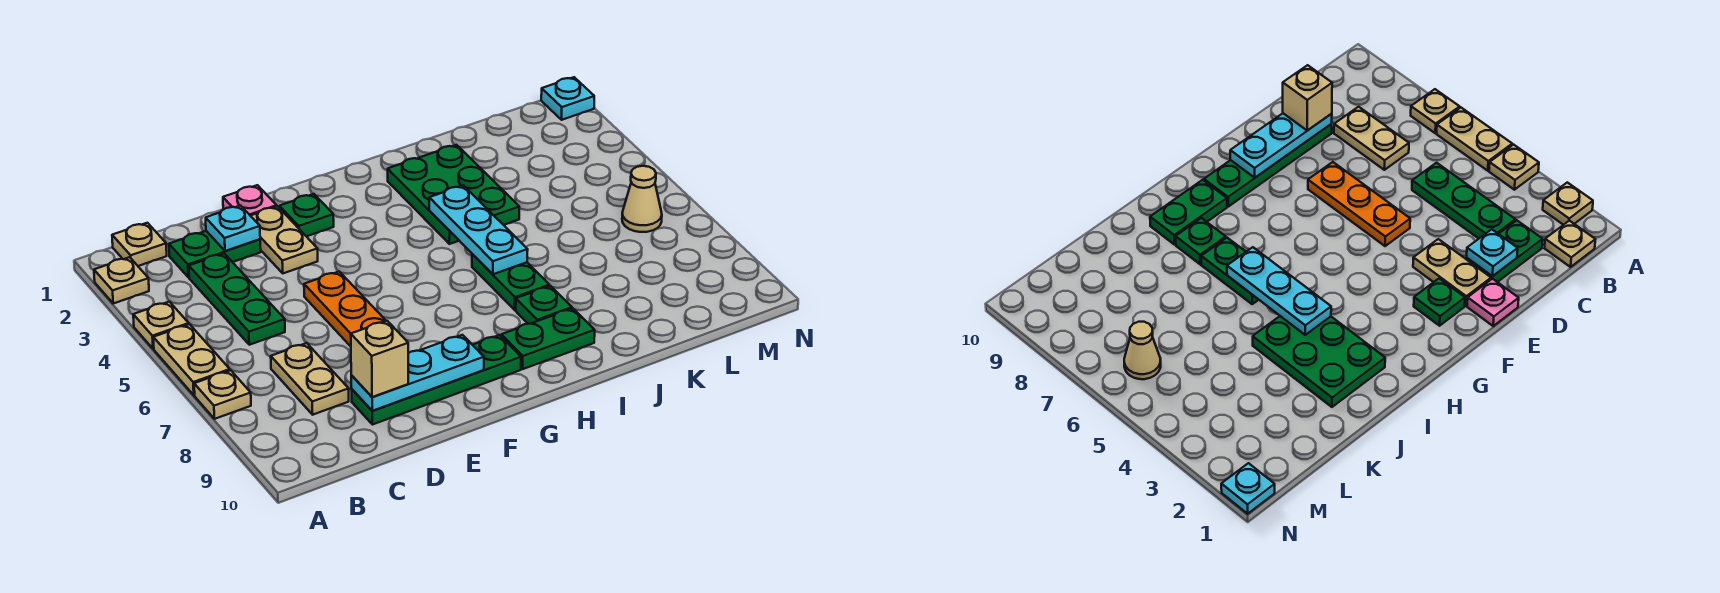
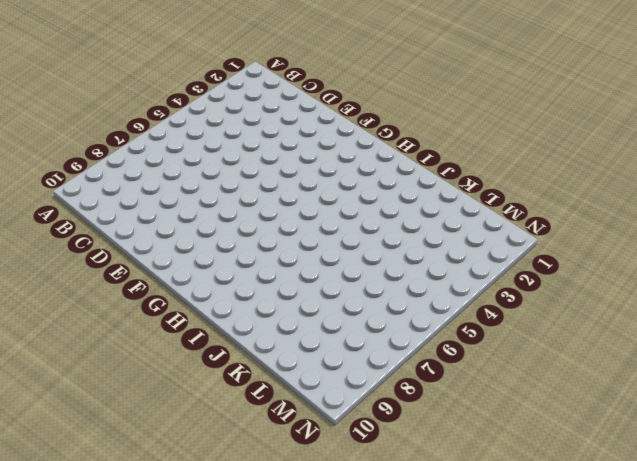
none -> tan 1x1 plate [94,257,149,303]
none -> tan 1x1 plate [133,302,189,349]
none -> tan 1x2 plate [153,324,230,395]

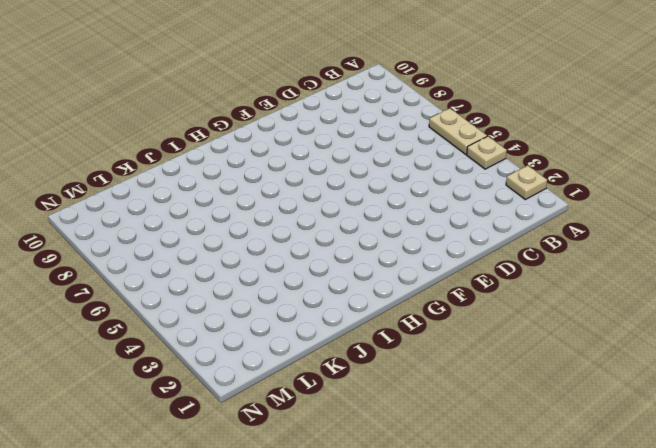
none -> tan 1x1 plate [194,370,251,419]
none -> tan 1x1 plate [112,223,167,266]
none -> green 1x2 plate [169,231,261,277]

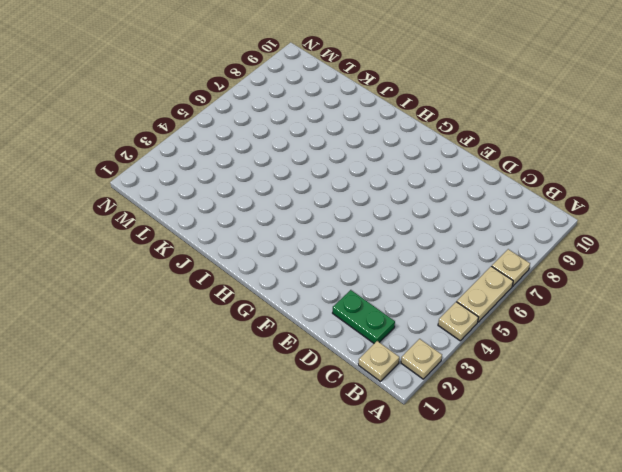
none -> green 1x3 plate [189,254,285,345]
none -> tan 1x2 plate [271,343,349,415]
none -> green 1x4 plate [352,335,521,425]

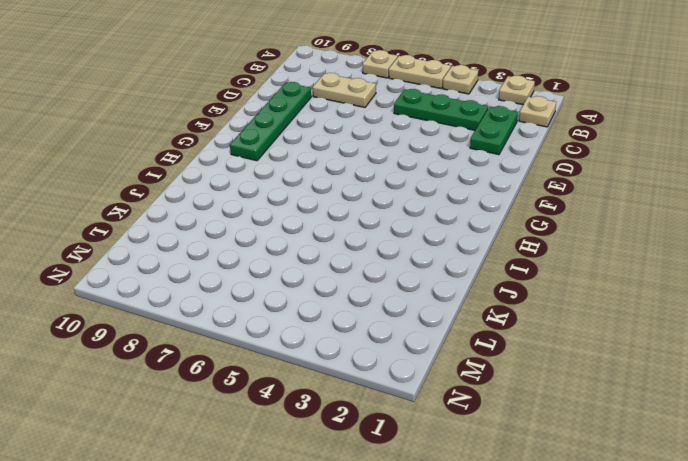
none -> pink 1x1 plate [223,185,277,216]
none -> tan 1x2 plate [251,206,318,273]
none -> orange 1x3 plate [304,272,386,346]

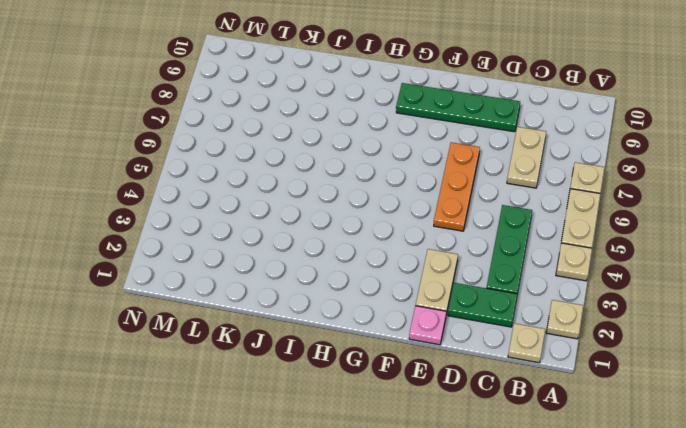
none -> green 1x1 plate [279,194,334,236]
none -> green 1x2 plate [501,308,595,369]
none -> green 2x3 plate [388,145,519,244]

